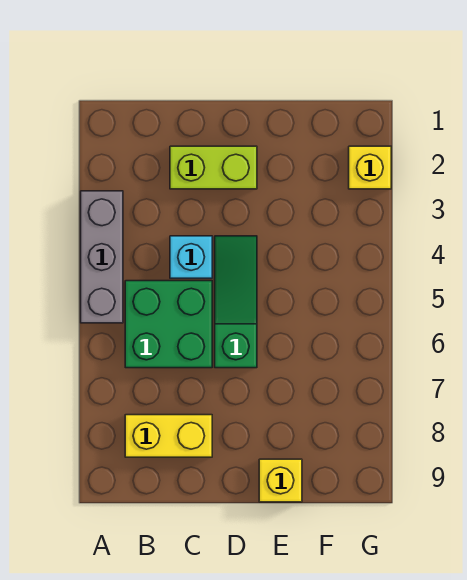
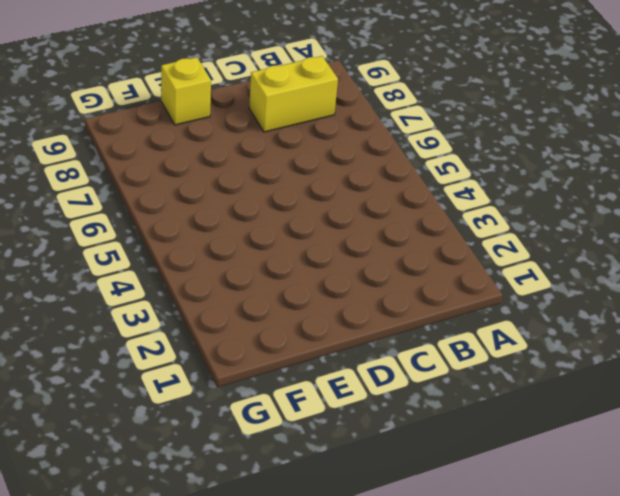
none -> grey 1x3 brick [81,191,123,323]
none -> green 2x2 brick [125,281,212,368]

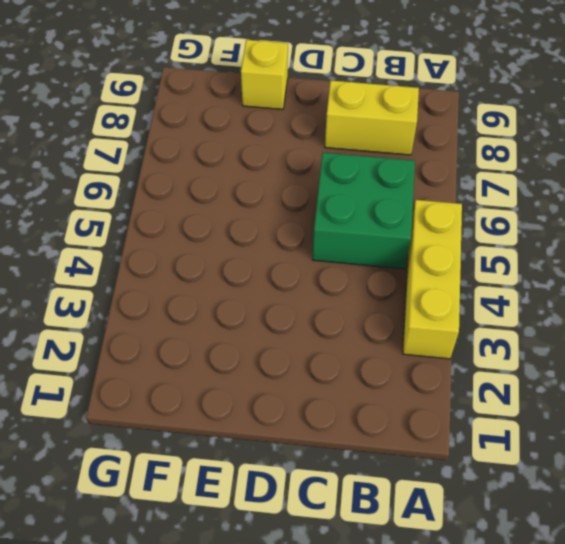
yellow 1x3 brick [403,200,462,359] -> grey 1x3 brick [81,191,123,323]
none -> lime 1x2 brick [170,146,257,189]
none -> cyan 1x1 brick [170,236,212,278]

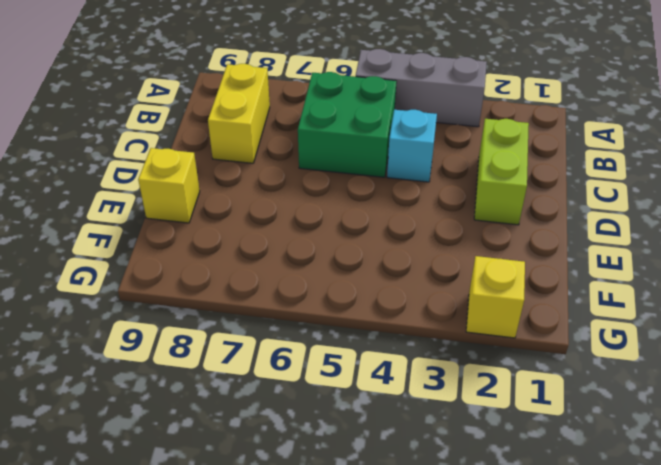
none -> green 1x3 slope [215,236,257,368]

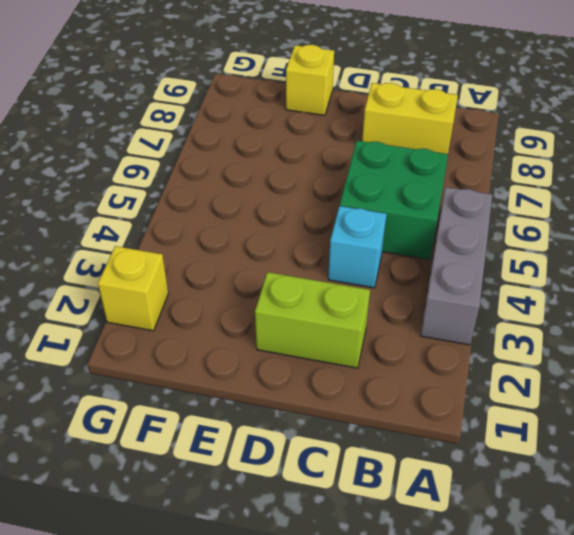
none -> green 1x3 slope [215,236,257,368]

